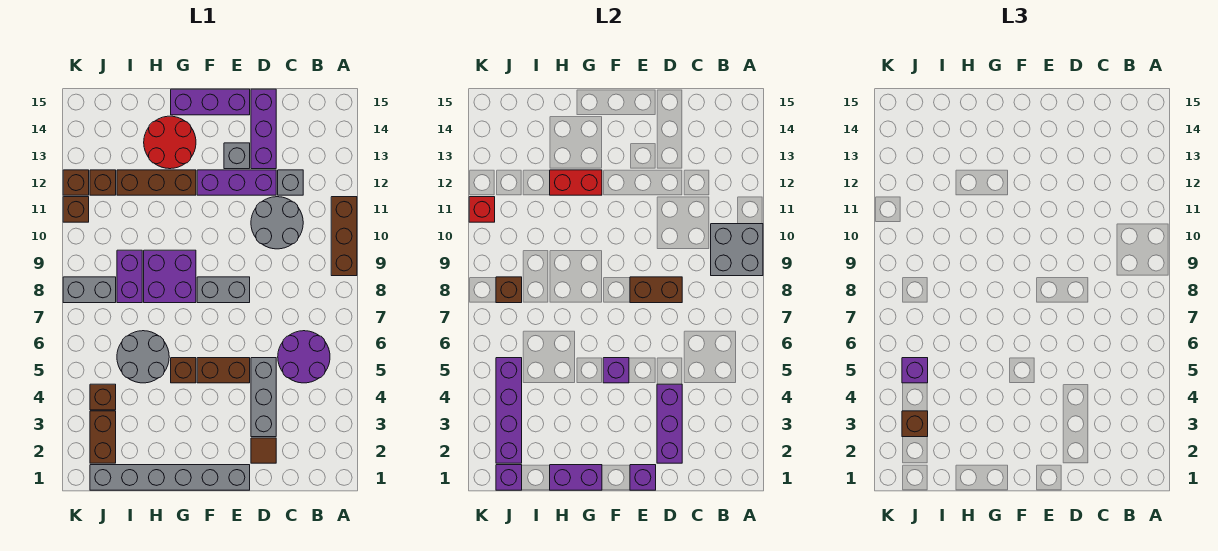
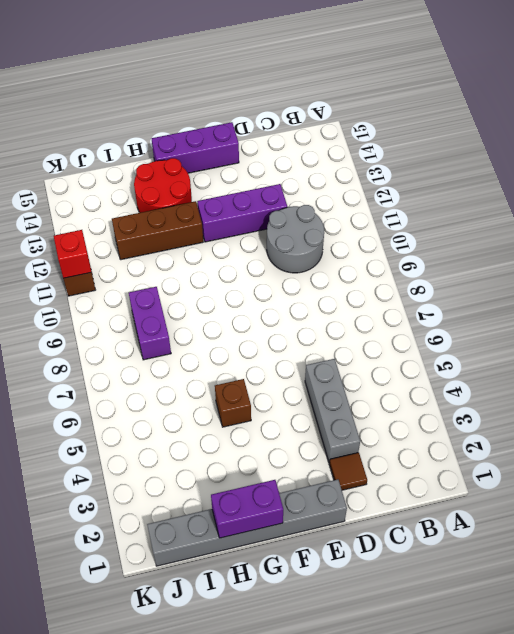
none -> brown 1x3 brick [331,197,357,276]
none -> purple 2x2 round brick [278,331,330,383]
none -> grey 1x1 brick [278,170,303,195]
none -> purple 1x3 brick [251,89,276,169]

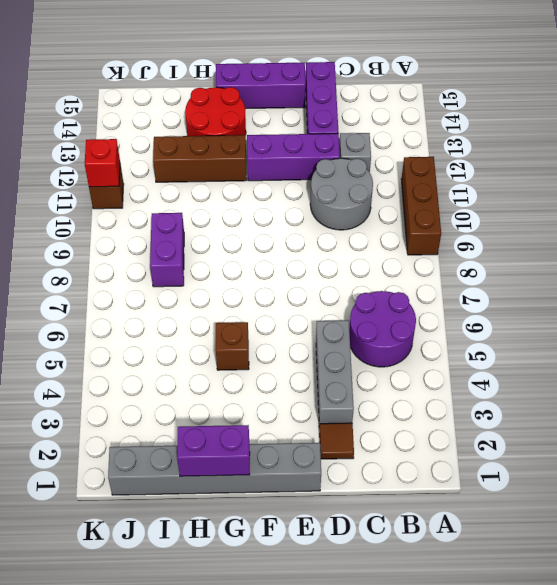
none -> brown 1x2 brick [197,358,250,383]
none -> grey 1x2 brick [197,277,250,303]
none -> grey 1x1 brick [224,143,250,169]
none -> purple 2x2 brick [144,250,196,303]

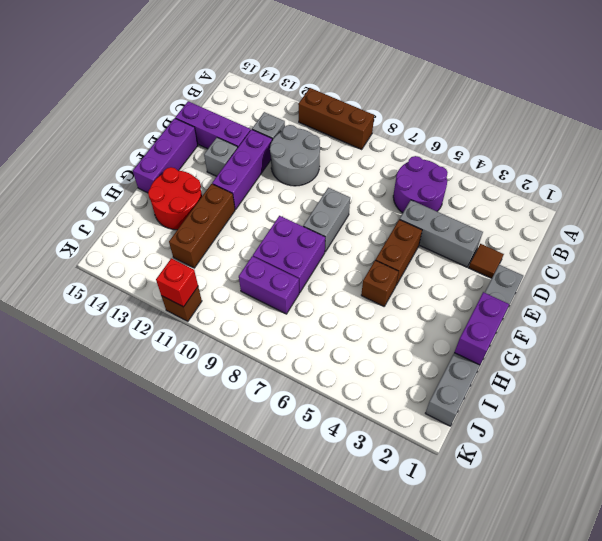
none -> grey 2x2 round brick [117,331,169,383]
none -> brown 1x2 brick [90,411,116,463]
none -> brown 1x1 brick [90,384,116,410]
none -> grey 1x2 brick [63,277,116,303]

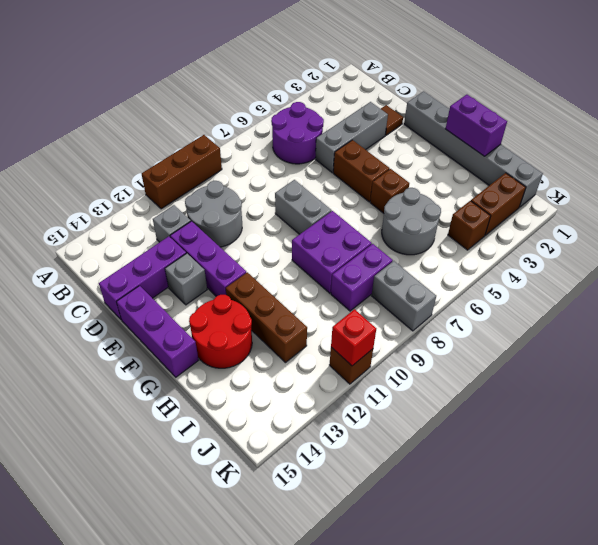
none -> brown 1x1 brick [90,170,116,195]
none -> brown 1x1 brick [63,170,89,195]
none -> grey 2x2 brick [711,224,763,276]
none -> purple 1x3 brick [657,384,682,463]

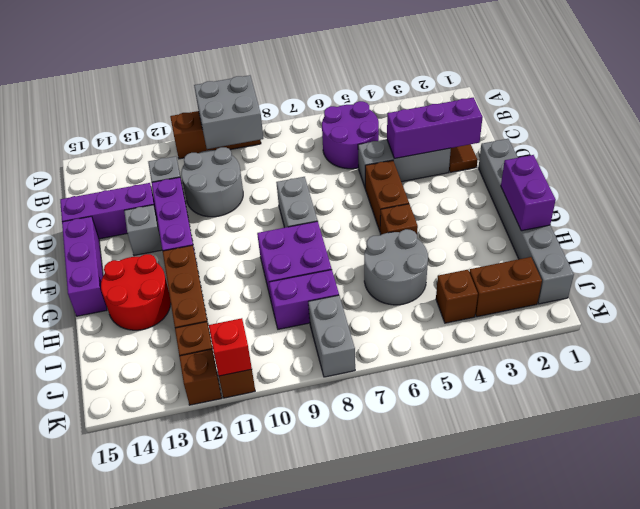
none -> brown 1x2 brick [630,277,682,303]
none -> purple 1x1 brick [630,465,656,490]
none -> purple 1x1 brick [603,358,629,383]
none -> red 1x2 brick [550,170,602,195]

